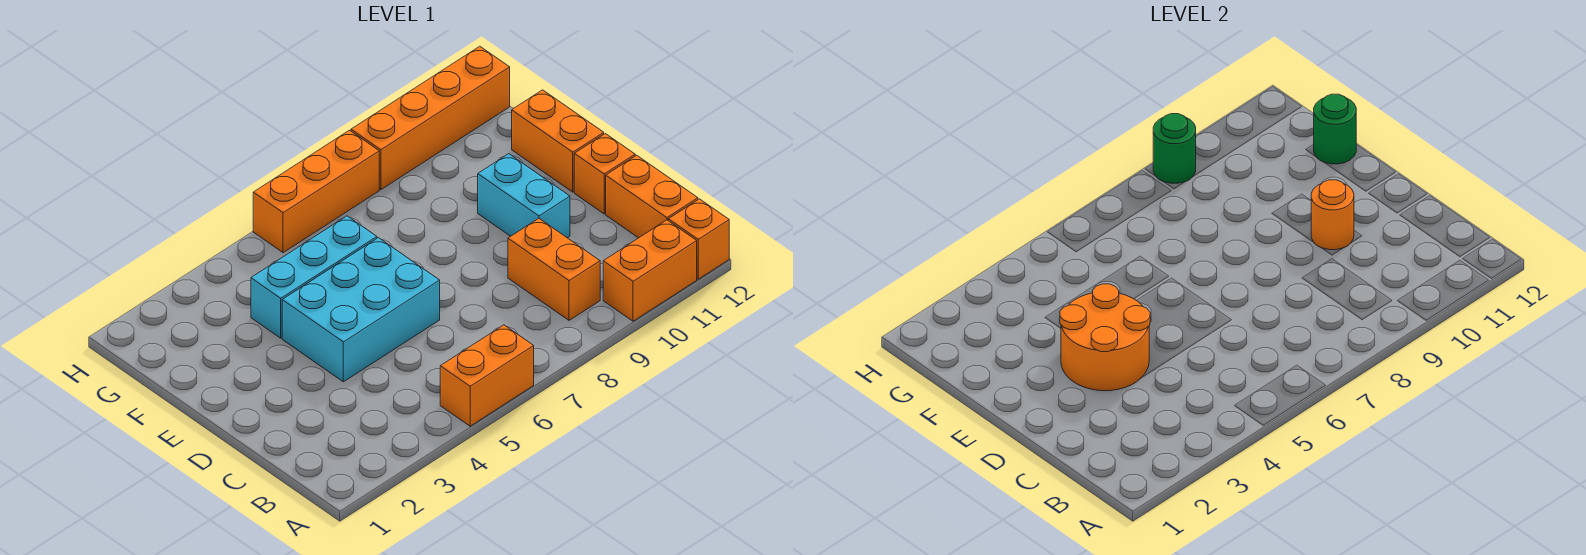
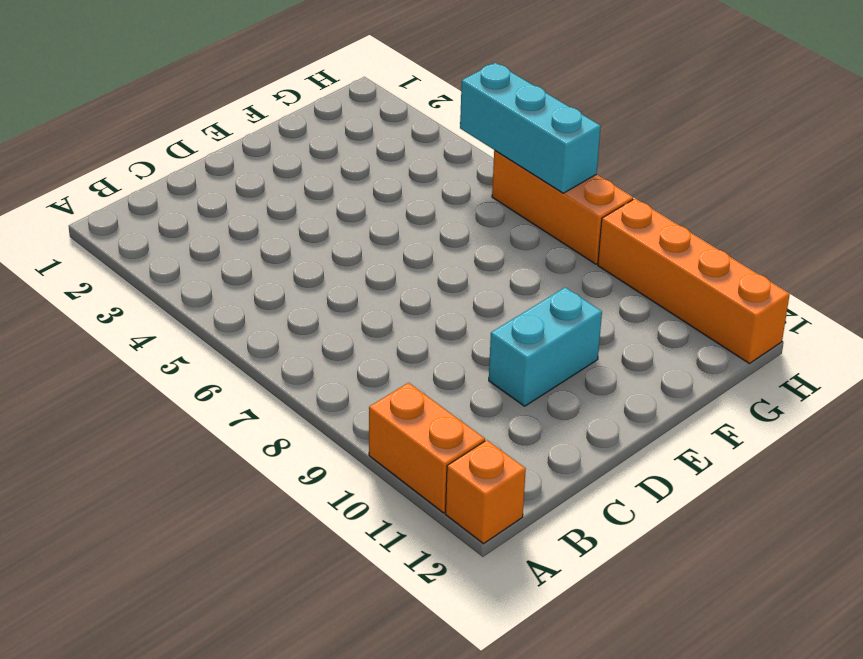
cyan 1x3 brick [460,63,601,193] -> cyan 1x3 brick moved to [251,216,377,338]
none -> orange 1x2 brick [440,325,534,426]
none -> orange 1x2 brick [508,218,600,320]
none -> orange 1x2 brick [606,155,698,238]

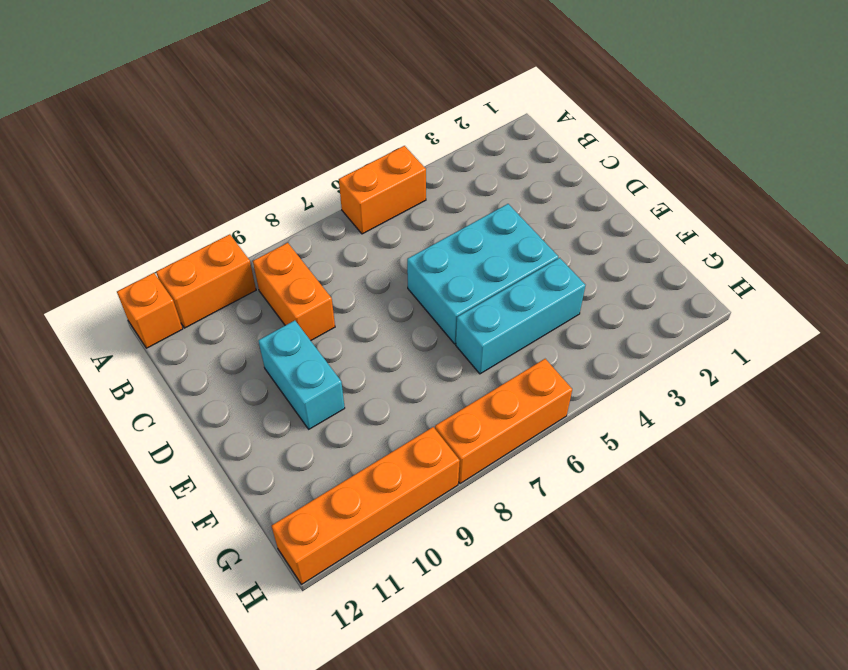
none -> orange 1x2 brick [606,155,698,238]
none -> orange 1x1 brick [574,134,635,214]
none -> orange 1x2 brick [512,90,604,192]

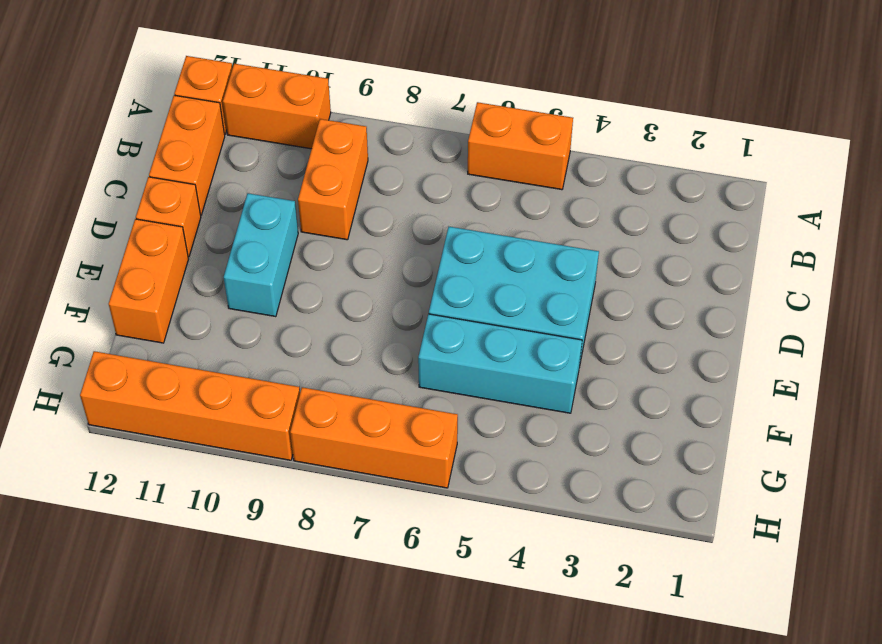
none -> orange 2x2 round brick [1060,284,1150,391]
none -> orange 1x1 round brick [1311,180,1354,250]
none -> green 1x1 round brick [1314,94,1356,164]

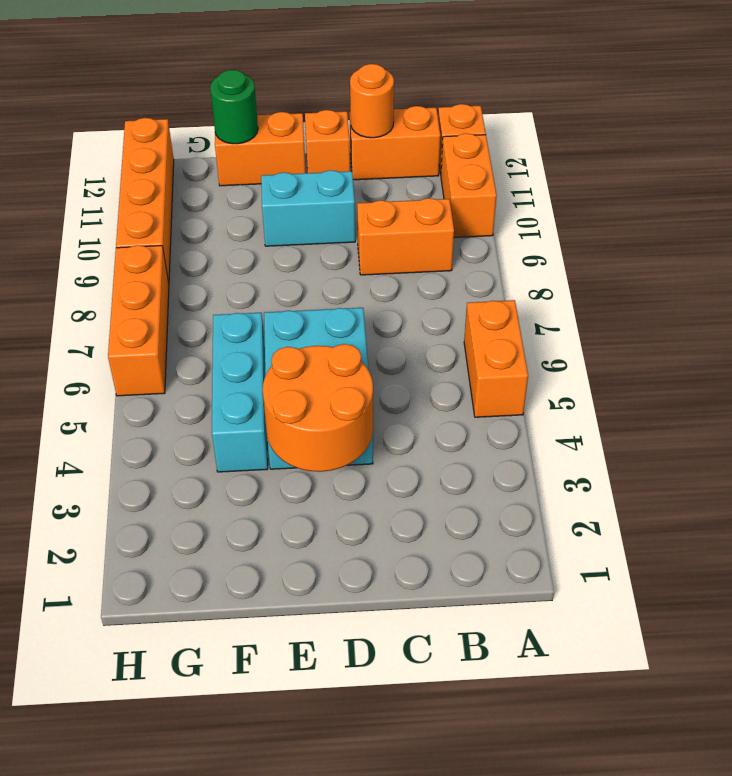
orange 1x1 round brick [350,64,394,138] -> orange 1x1 round brick moved to [1311,180,1354,250]
none -> green 1x1 round brick [1153,114,1196,183]

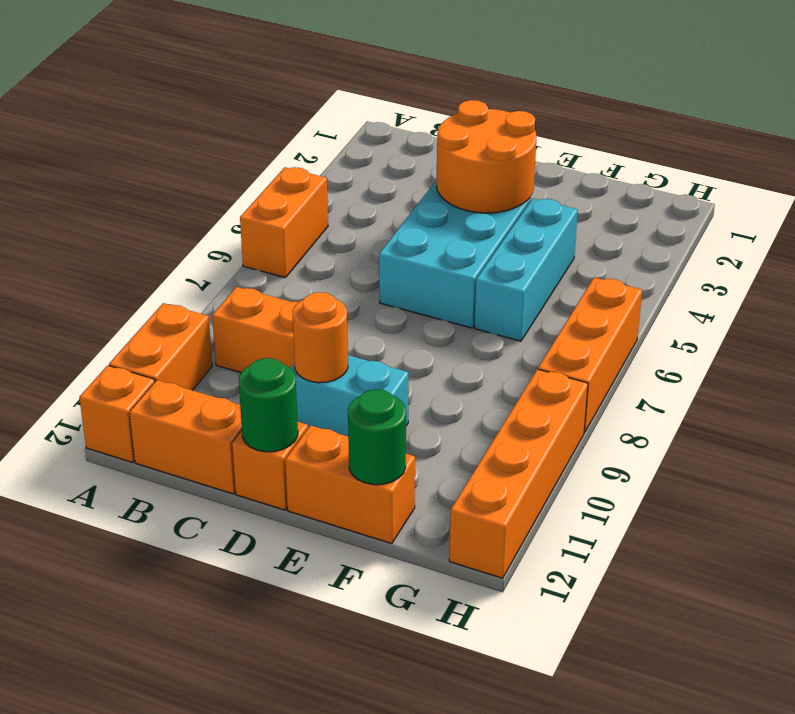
green 1x1 round brick [239,358,298,452] -> green 1x1 round brick moved to [1153,114,1196,183]

